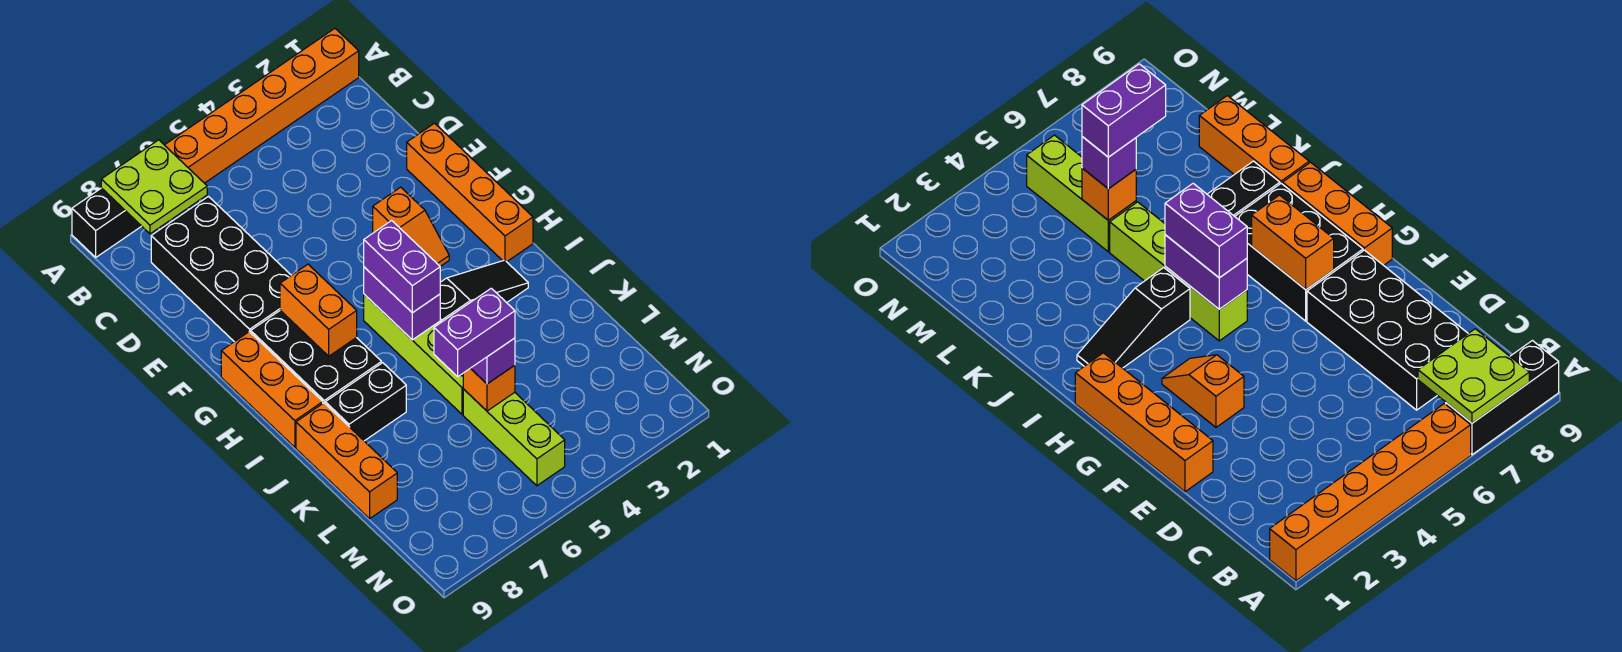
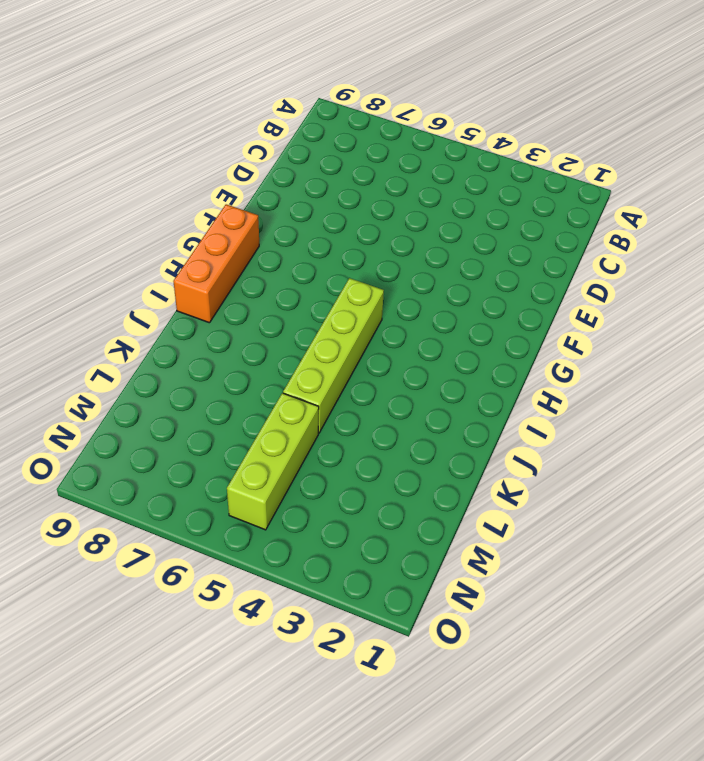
none -> orange 1x6 brick [165,28,359,183]
none -> black 1x3 brick [72,188,141,257]
none -> black 2x4 brick [151,197,291,342]

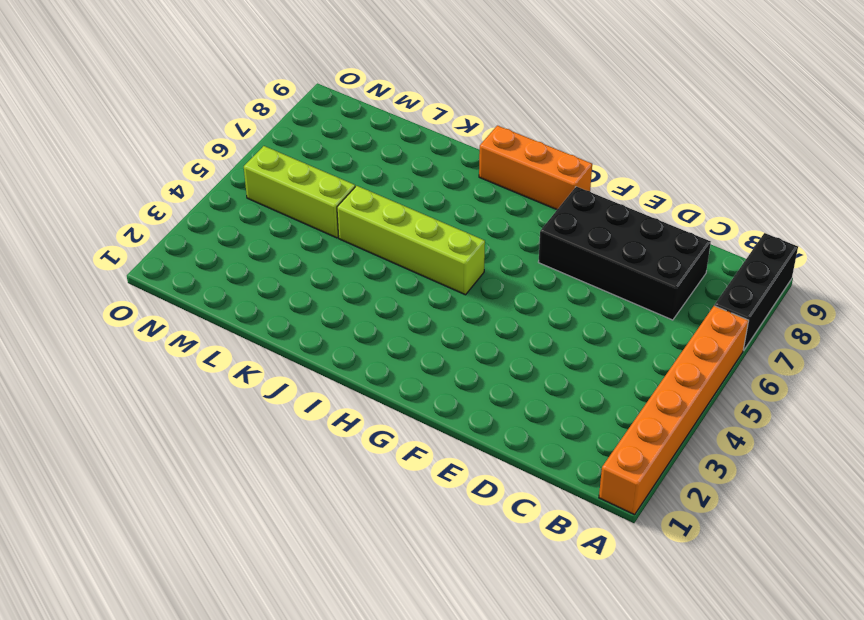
none -> orange 1x4 brick [407,123,533,262]
none -> orange 1x2 slope [373,187,449,266]
none -> black 2x3 brick [251,311,382,403]

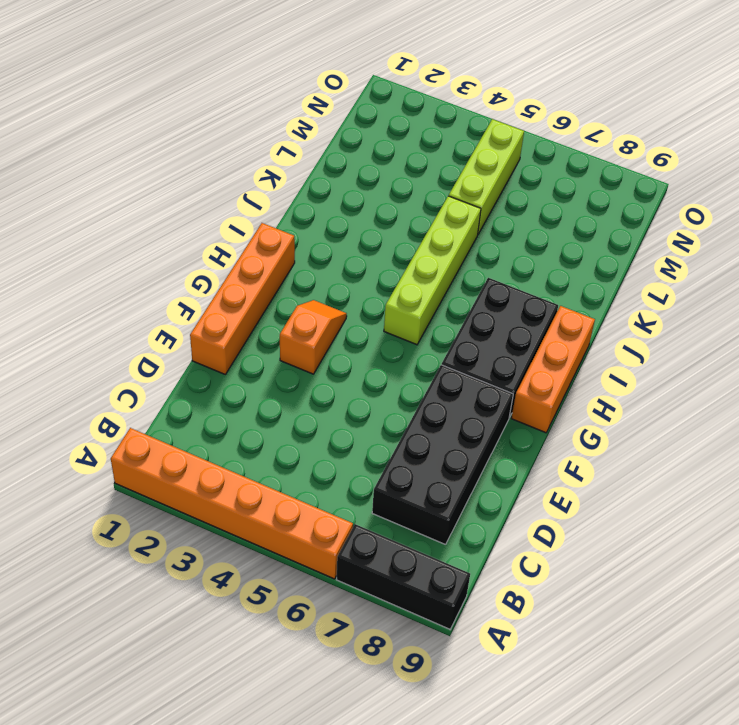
none -> black 1x3 slope [440,260,528,322]
none -> black 1x2 brick [325,363,406,441]
none -> orange 1x3 brick [296,403,397,519]

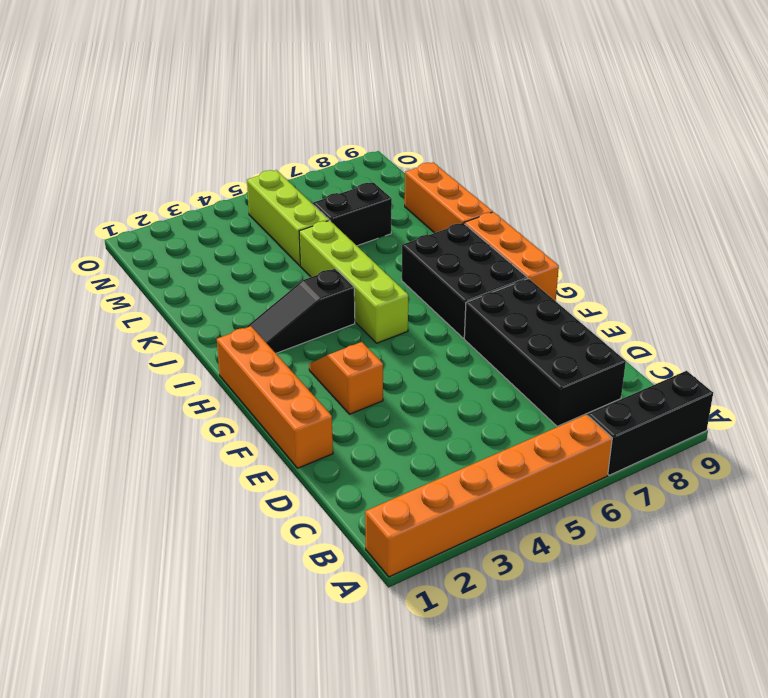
black 1x2 brick [313,182,392,246] -> black 1x2 brick moved to [325,363,406,441]
none -> lime 2x2 plate [101,140,207,234]
none -> orange 1x2 brick [280,264,357,356]
none -> purple 1x2 brick [364,267,440,340]

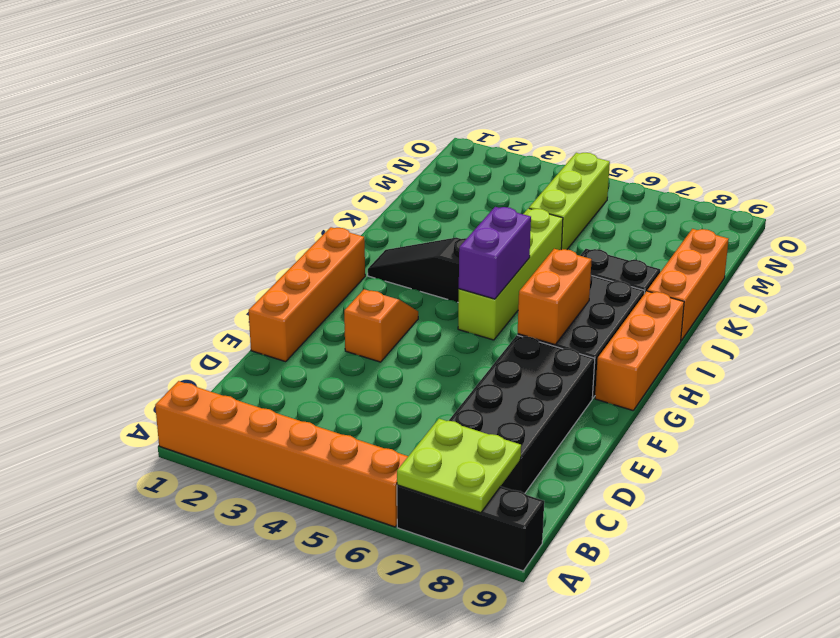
none -> orange 1x1 brick [463,365,515,411]
none -> purple 1x2 brick [364,221,440,313]
none -> purple 1x1 brick [470,338,515,384]

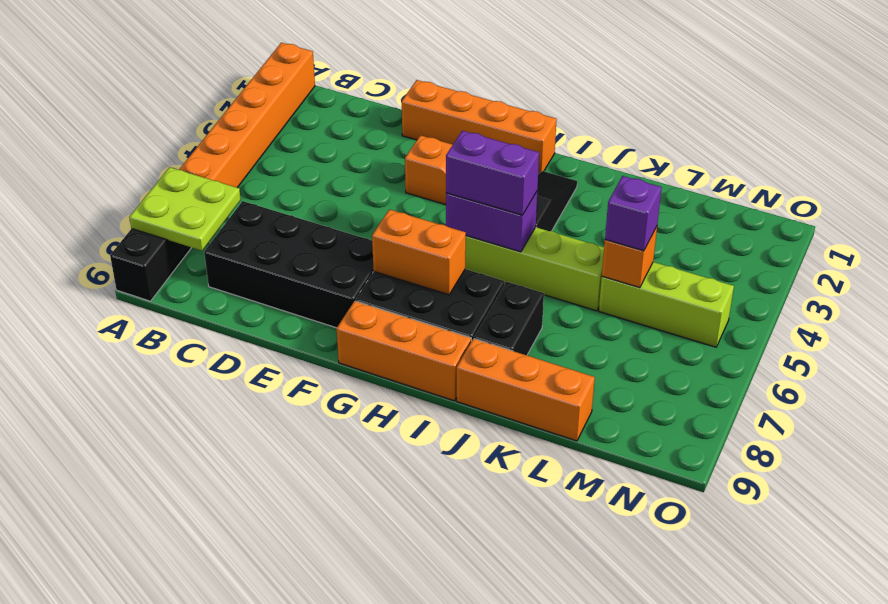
none -> purple 1x2 brick [434,288,515,376]

